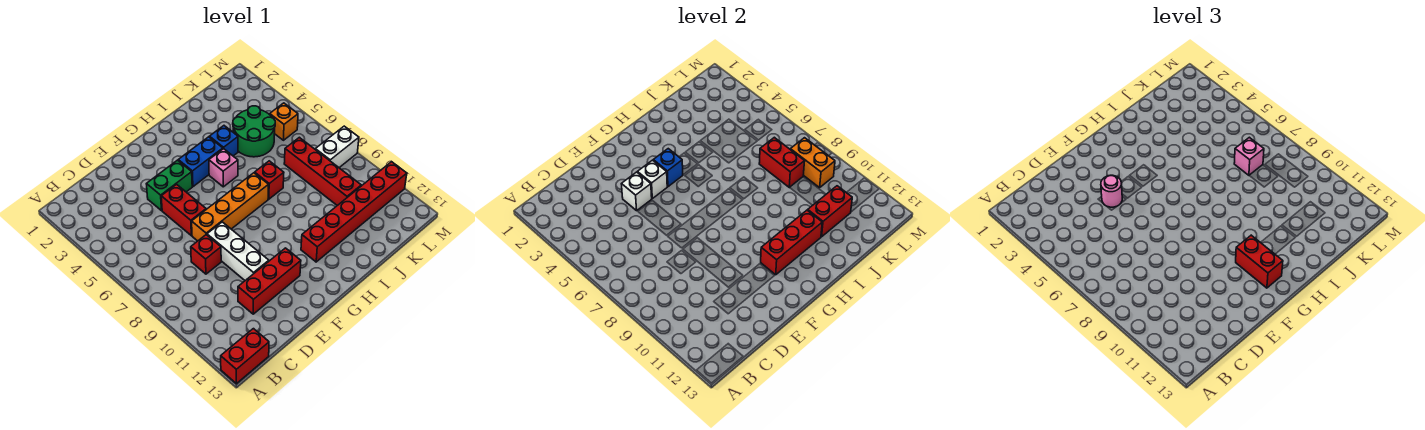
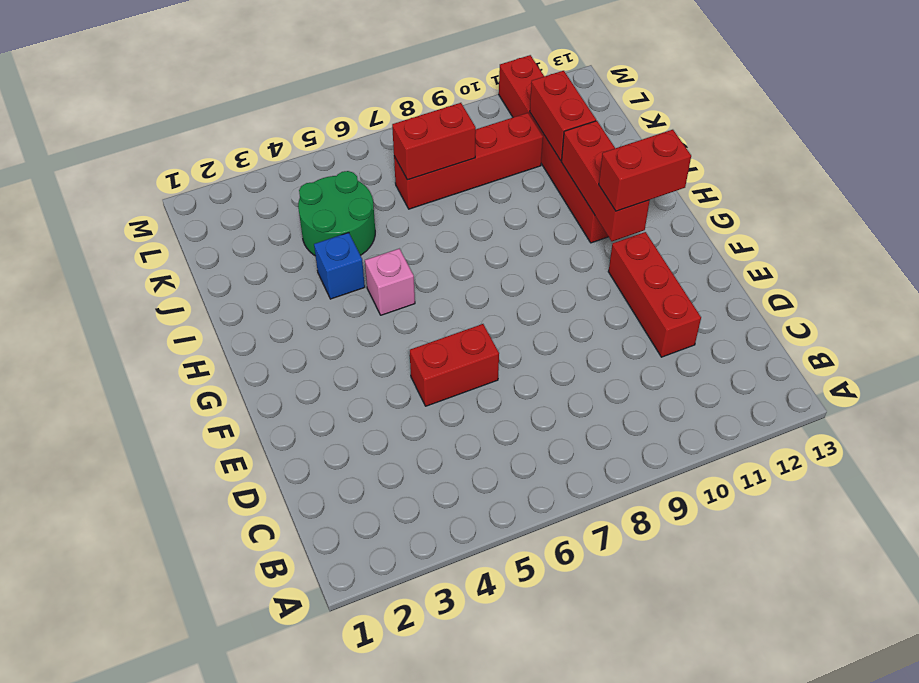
none -> red 1x2 brick [221,329,269,384]
none -> red 1x1 brick [191,235,221,274]
none -> green 1x2 brick [147,160,192,211]

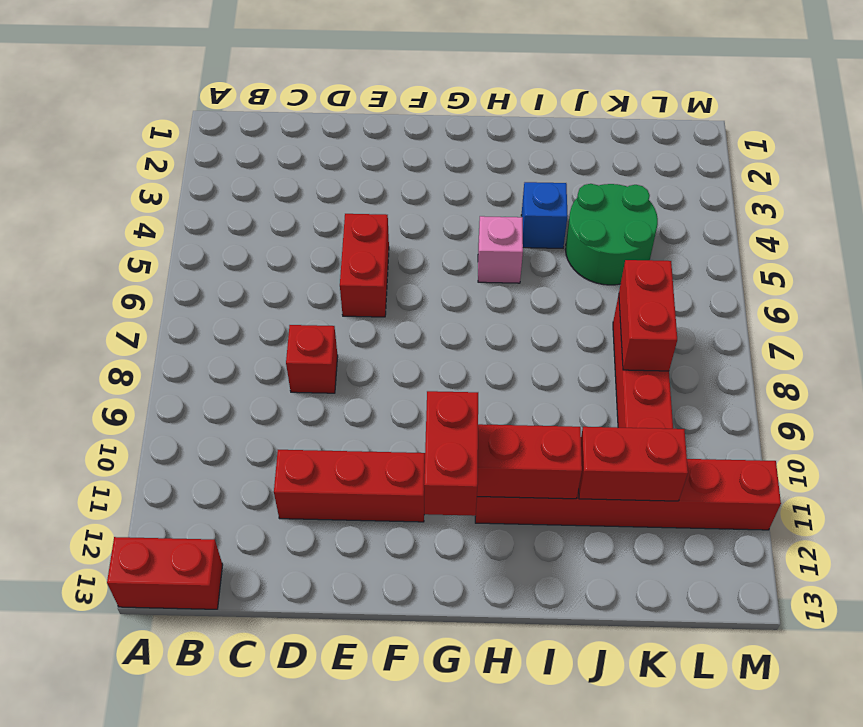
none -> green 1x2 brick [147,160,192,211]
none -> orange 1x4 brick [192,173,269,241]
none -> white 1x3 brick [207,222,269,280]

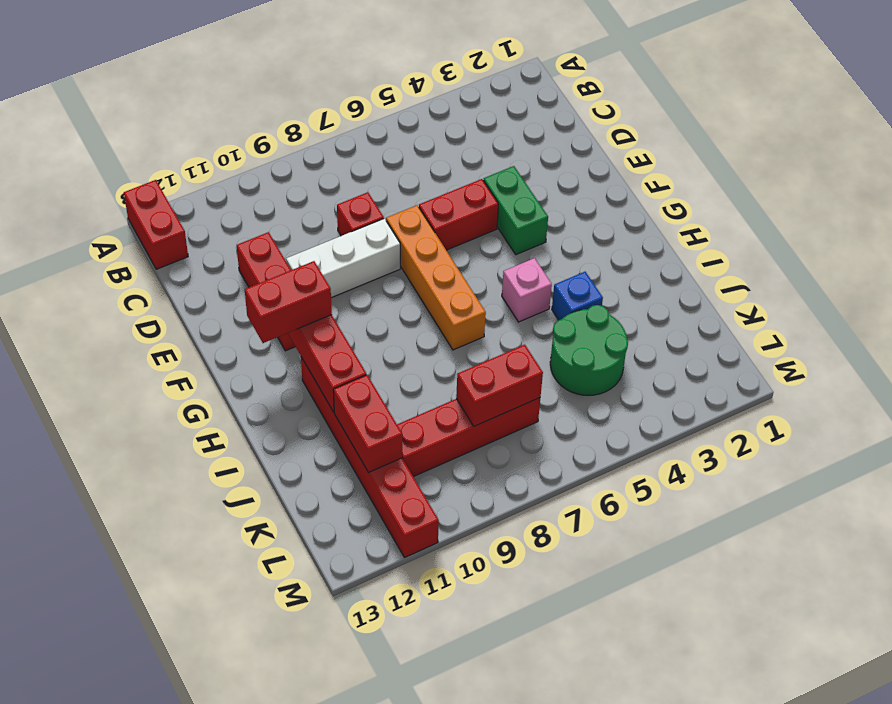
none -> blue 1x2 brick [178,137,223,187]
none -> red 1x1 brick [255,161,284,199]
none -> orange 1x1 brick [270,103,298,140]

